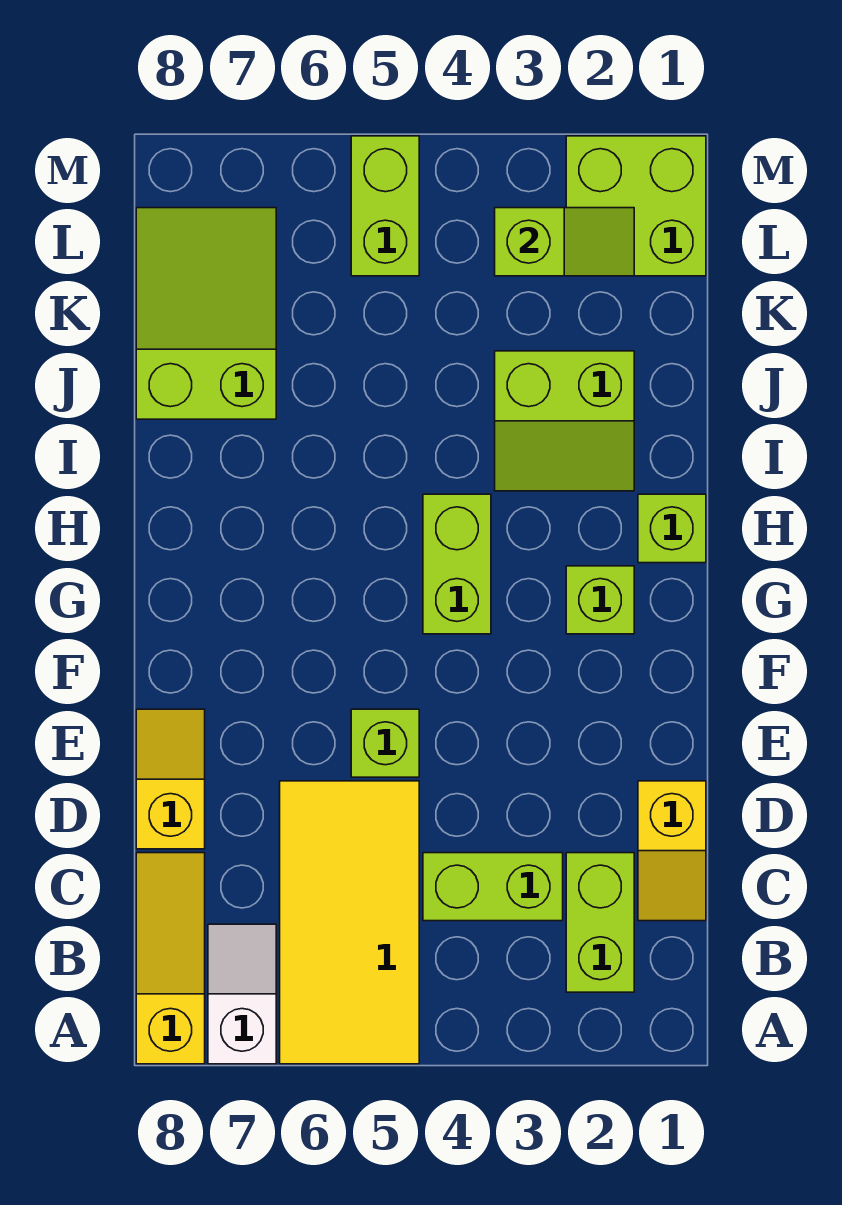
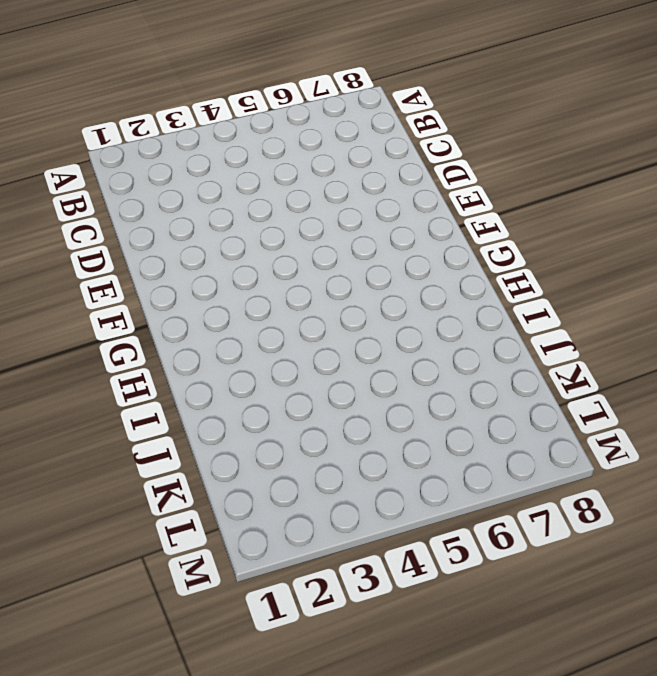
none -> yellow 2x4 tile [280,781,419,1064]
none -> white 1x2 slope [208,924,276,1064]
none -> yellow 1x3 slope [136,853,205,1064]

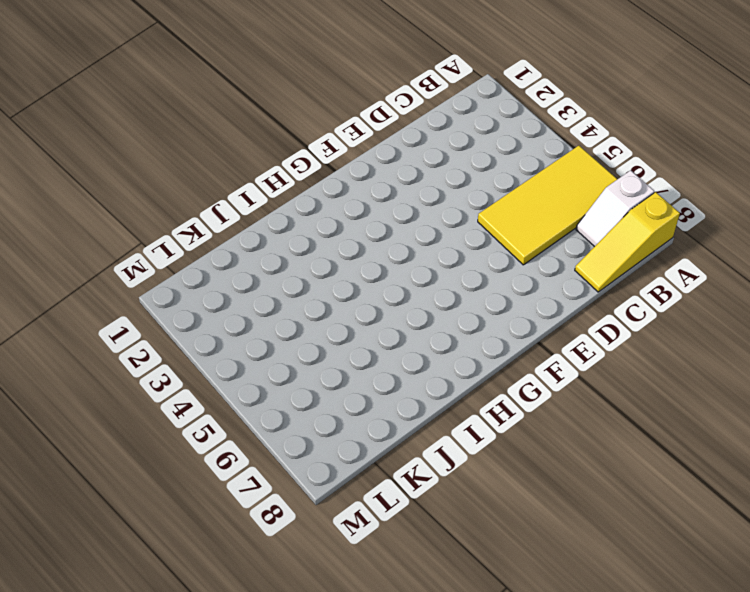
none -> lime 1x2 brick [566,853,634,992]
none -> yellow 1x2 slope [638,781,706,921]
none -> lime 1x2 brick [423,853,563,921]

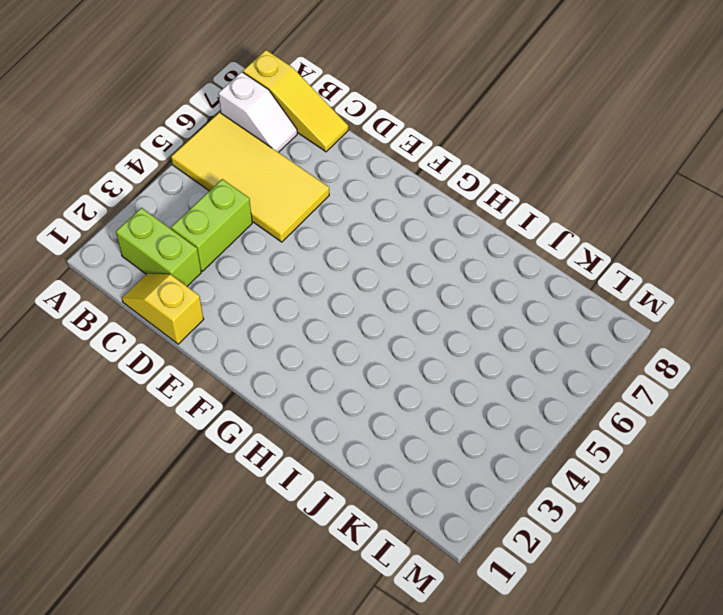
none -> yellow 1x2 slope [136,709,205,849]
none -> lime 1x1 brick [351,709,419,777]
none -> lime 1x1 brick [566,566,634,634]

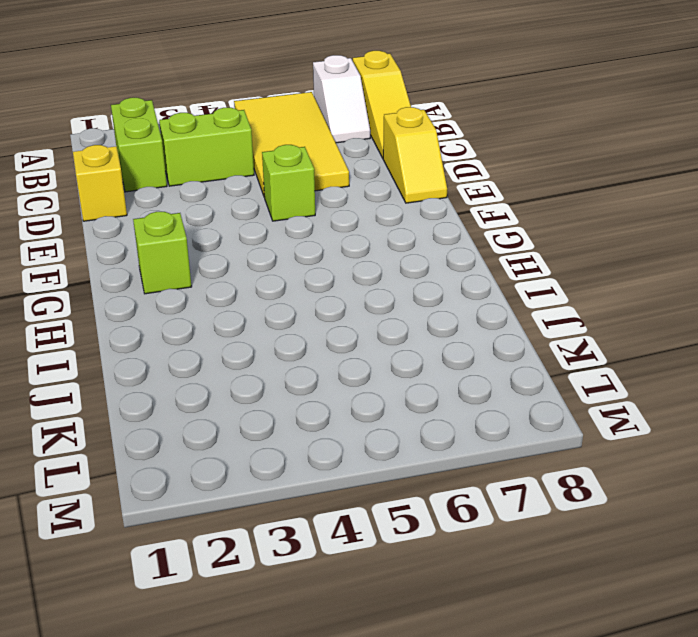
none -> lime 1x2 brick [423,494,491,634]
none -> lime 1x1 brick [638,494,706,563]
none -> lime 2x2 slope [495,351,634,491]

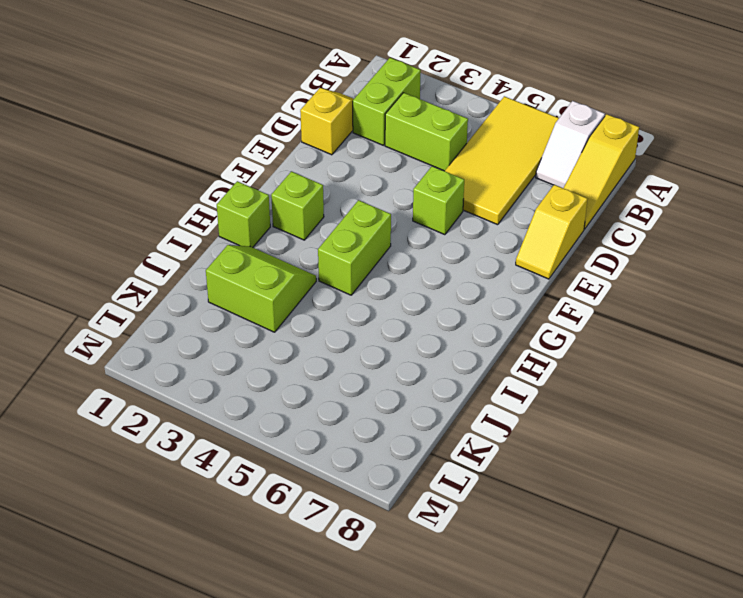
none -> lime 2x3 slope [136,208,276,419]
none -> lime 2x2 brick [566,136,706,276]
none -> lime 1x2 brick [351,136,419,276]

